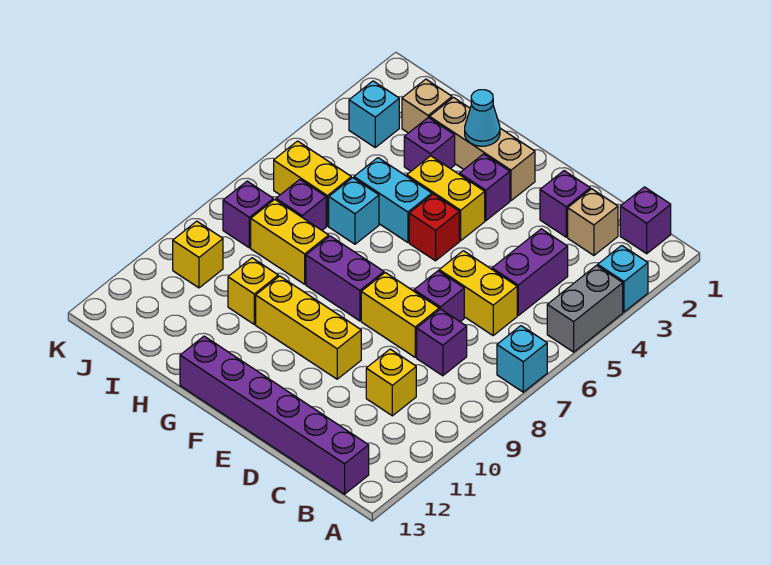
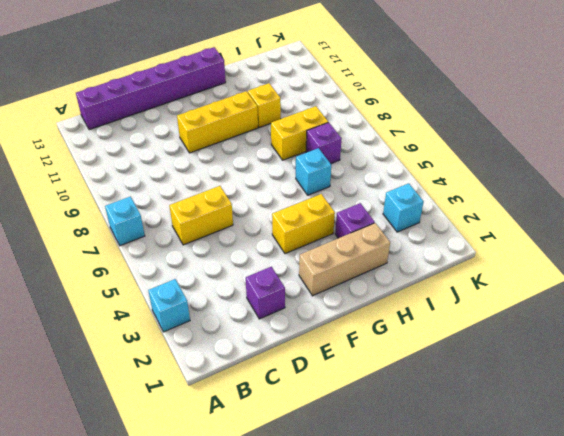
none -> grey 1x2 brick [547,265,623,352]
none -> purple 1x1 brick [620,187,671,254]
none -> tan 1x1 brick [568,189,618,255]
none -> purple 1x2 brick [492,229,568,315]

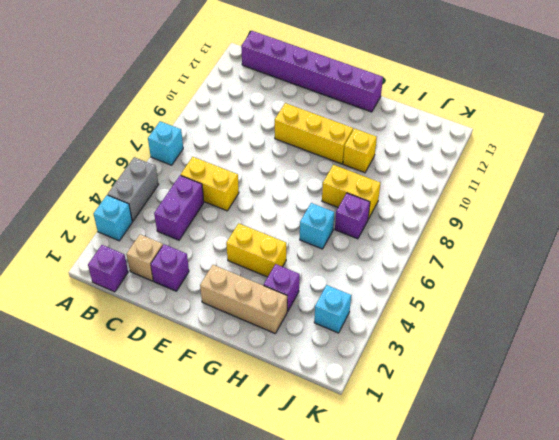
none -> purple 1x1 brick [417,309,467,376]
none -> yellow 1x1 brick [366,349,416,416]
none -> purple 1x1 brick [414,271,464,322]
none -> yellow 1x2 brick [361,273,439,357]

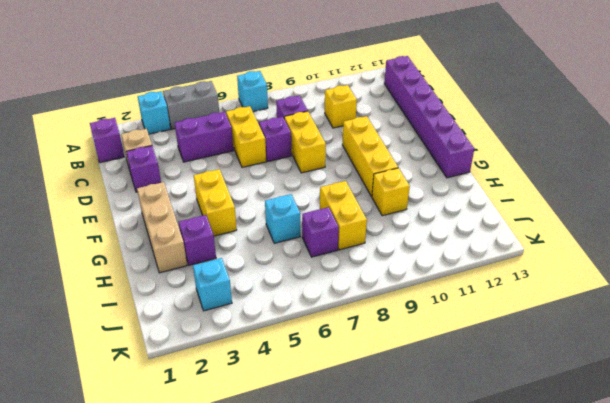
none -> purple 1x1 brick [460,154,510,221]
none -> red 1x1 brick [409,194,459,261]
none -> purple 1x2 brick [306,236,384,321]
none -> cyan 1x2 brick [354,158,432,242]

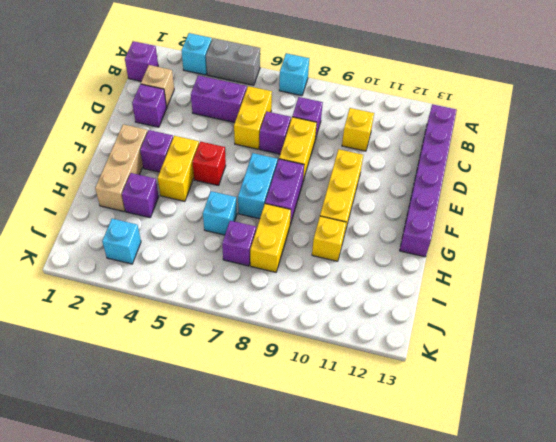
cyan 1x2 brick [238,153,278,219] -> cyan 1x2 brick moved to [354,158,432,242]
none -> tan 1x1 brick [402,79,452,133]
none -> yellow 1x2 brick [274,141,351,226]
none -> purple 1x1 brick [223,181,273,248]
none -> yellow 1x1 brick [173,221,223,288]

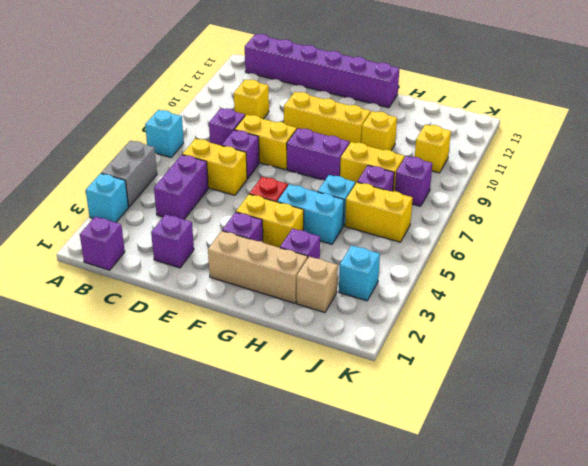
none -> tan 1x1 brick [568,189,618,255]
none -> cyan 1x1 cone [465,90,500,146]

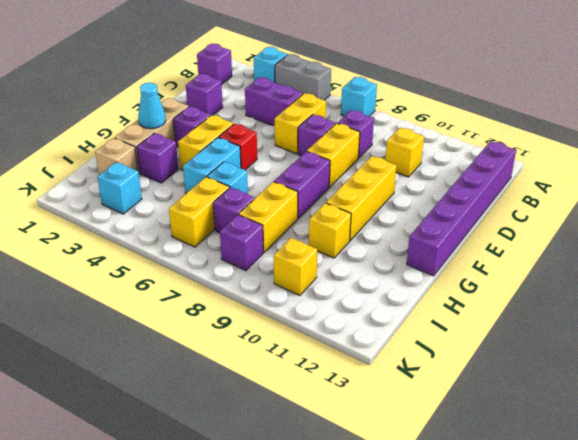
none -> tan 1x1 brick [568,189,618,255]

